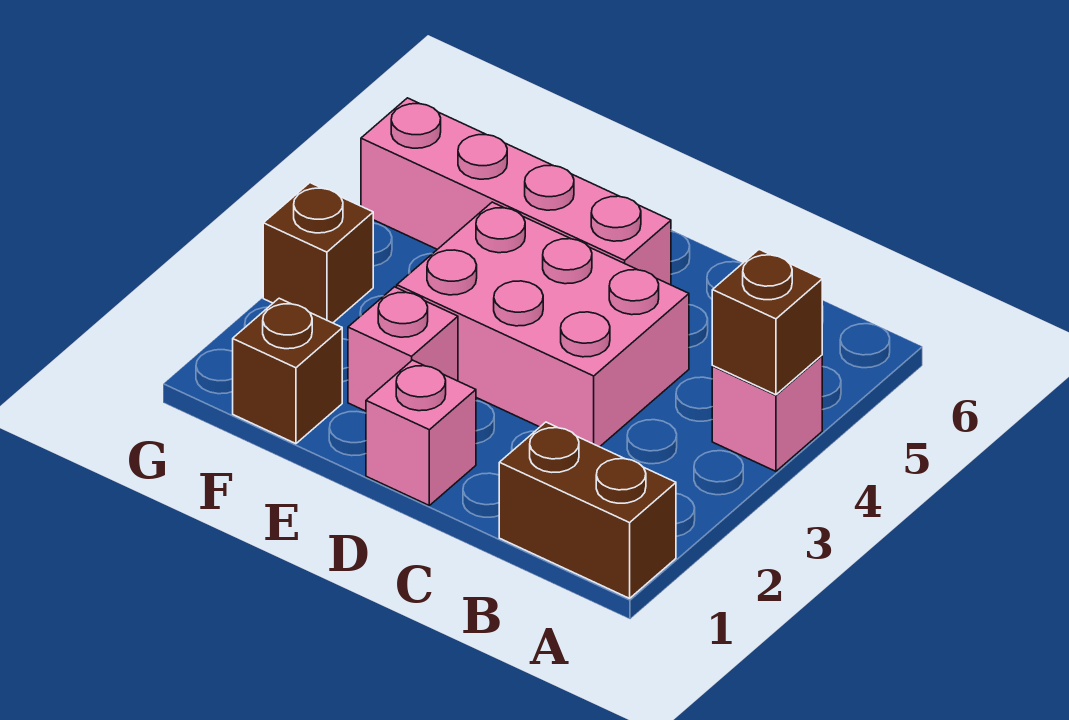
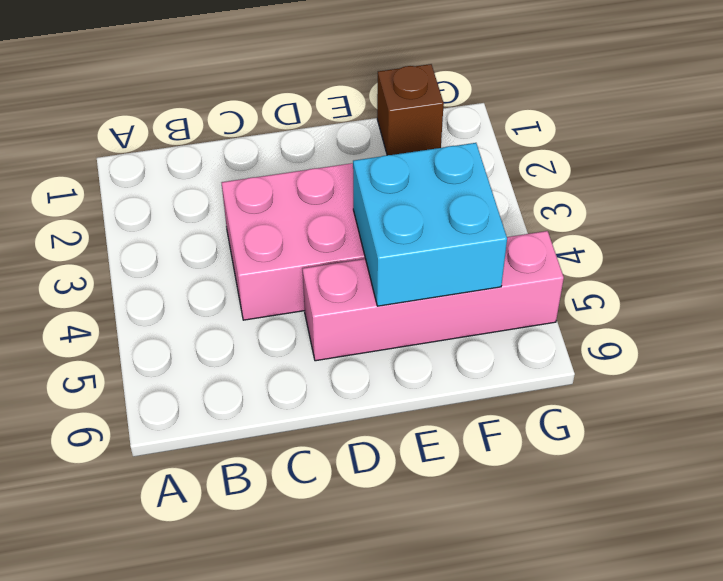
cyan 2x2 brick [353,143,507,306] -> none
none -> brown 1x2 brick [499,422,676,598]
none -> pink 1x1 brick [712,355,822,471]

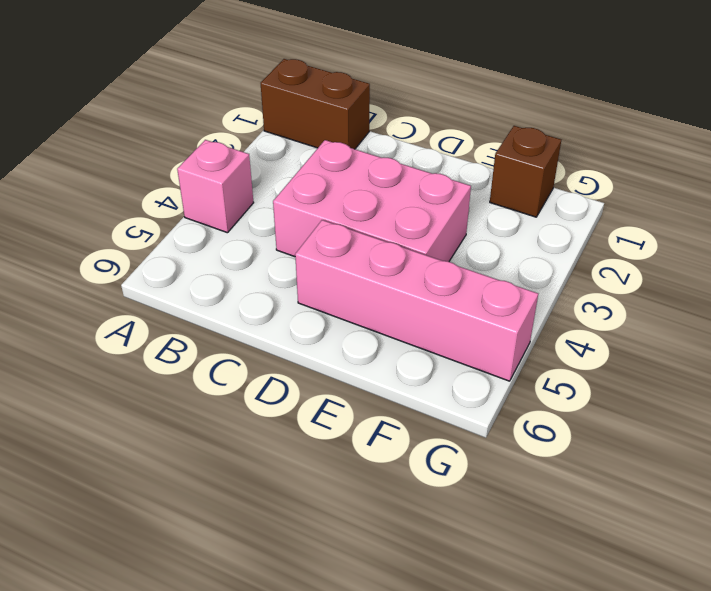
none -> pink 1x1 brick [366,360,476,505]
none -> pink 1x1 brick [348,287,458,411]

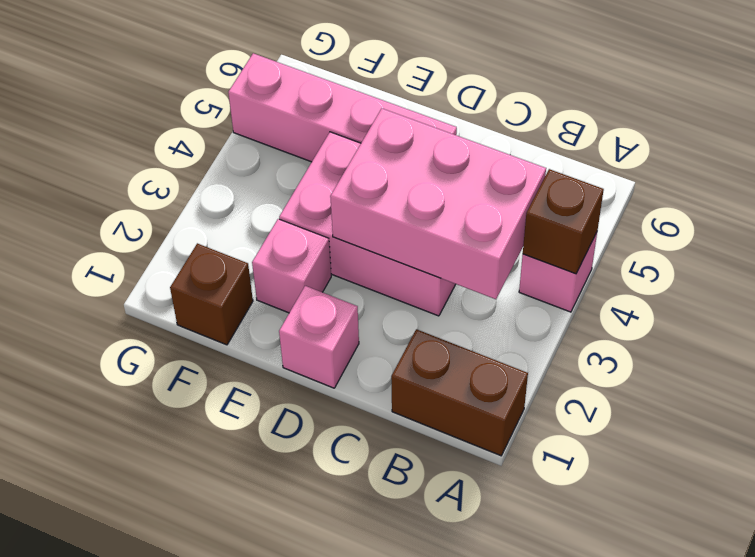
pink 2x3 brick [330,109,546,299] -> none
none -> brown 1x1 brick [263,183,373,323]

